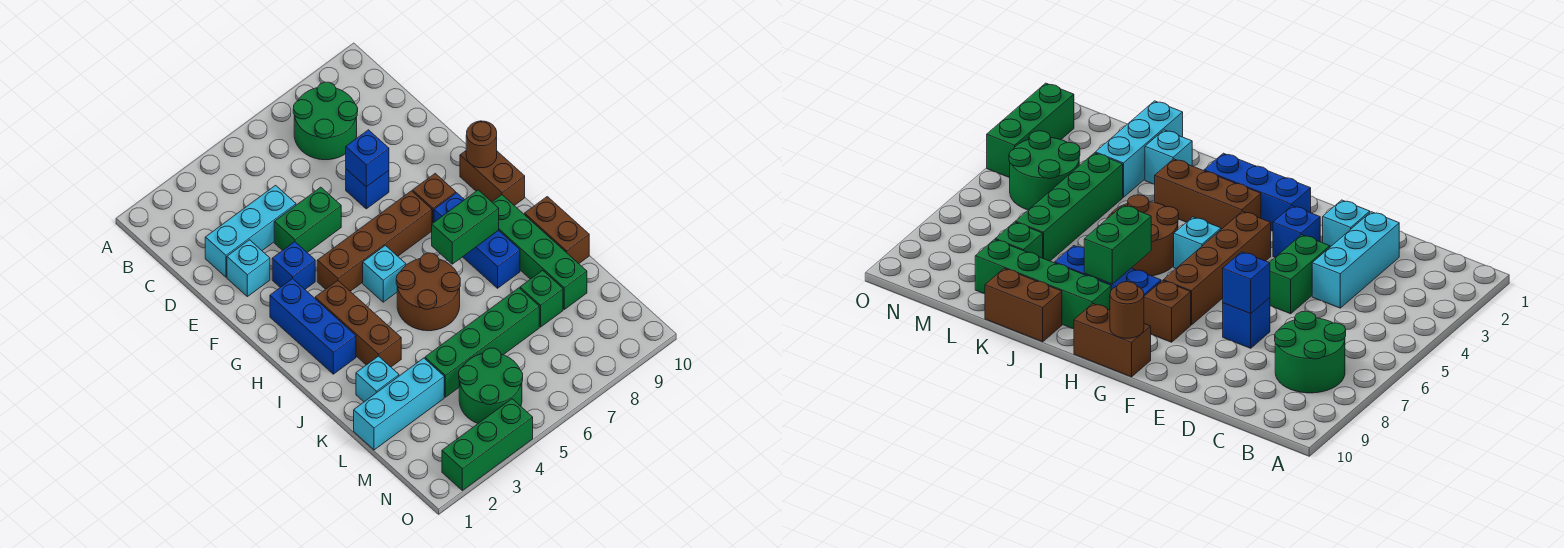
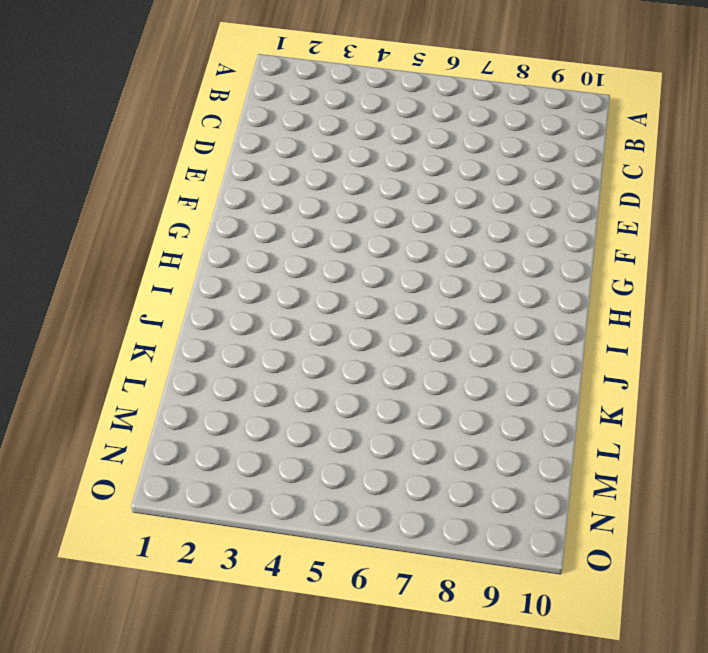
none -> green 2x2 round brick [293,82,358,160]
none -> cyan 1x3 brick [205,185,296,277]
none -> cyan 1x1 brick [227,240,270,297]

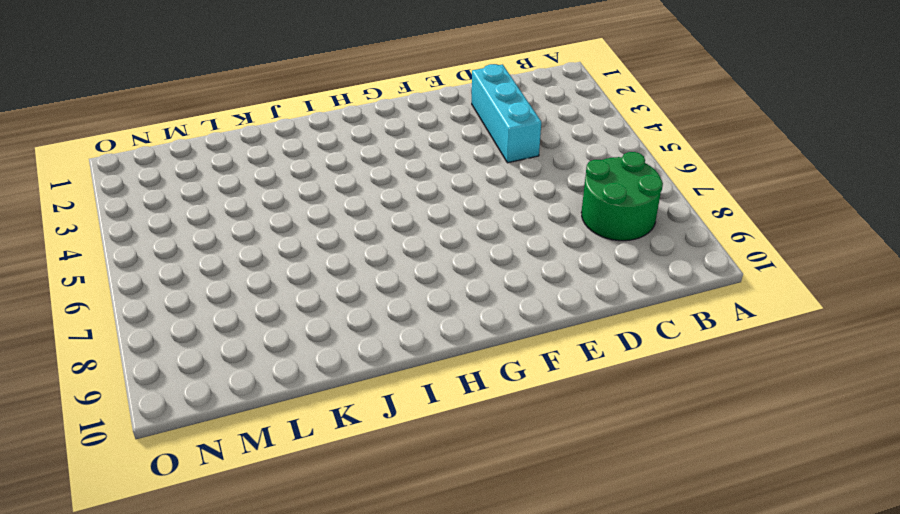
none -> cyan 1x1 brick [227,240,270,297]
none -> green 1x2 brick [274,187,341,252]
none -> blue 1x1 brick [346,169,389,209]

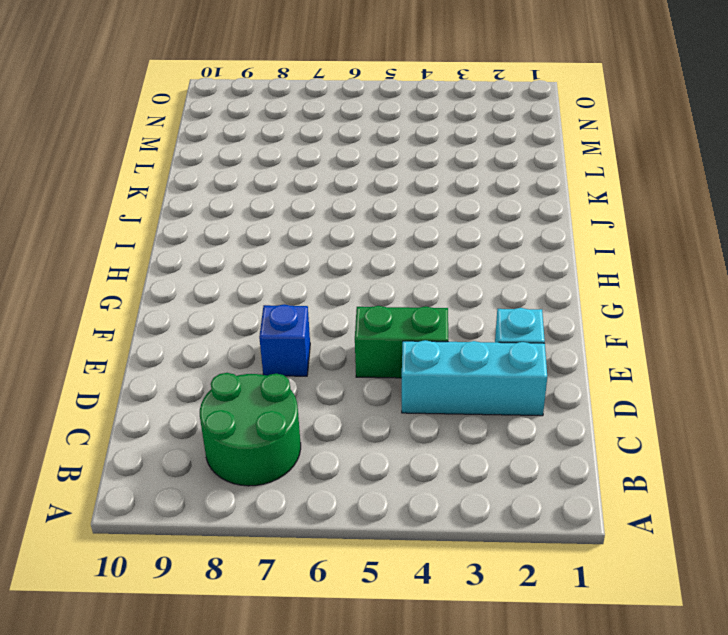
none -> blue 1x1 brick [272,242,315,289]
none -> blue 1x3 brick [270,278,356,374]
none -> brown 1x4 brick [317,191,432,291]

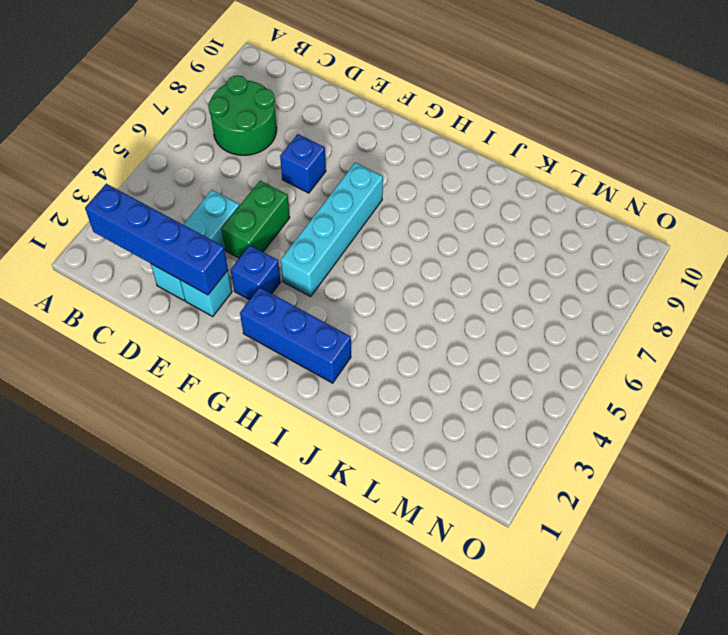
blue 1x4 brick [85,184,228,295] -> none
cyan 1x4 brick [281,162,383,296] -> brown 1x4 brick [317,191,432,291]
none -> brown 1x1 brick [413,173,456,223]
none -> brown 1x2 brick [460,151,525,206]
none -> brown 1x3 brick [315,281,401,367]

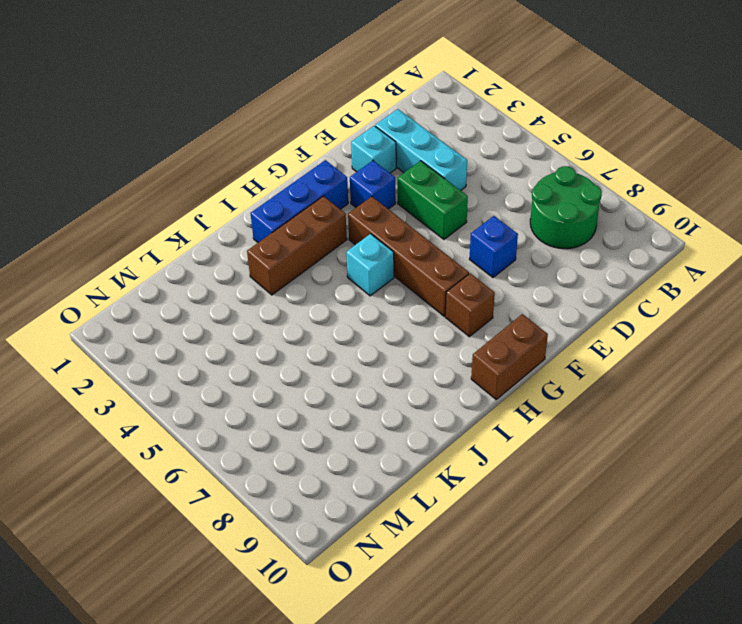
none -> blue 1x3 brick [434,193,520,288]
none -> brown 2x2 round brick [396,253,460,331]
none -> green 1x4 brick [492,195,587,309]

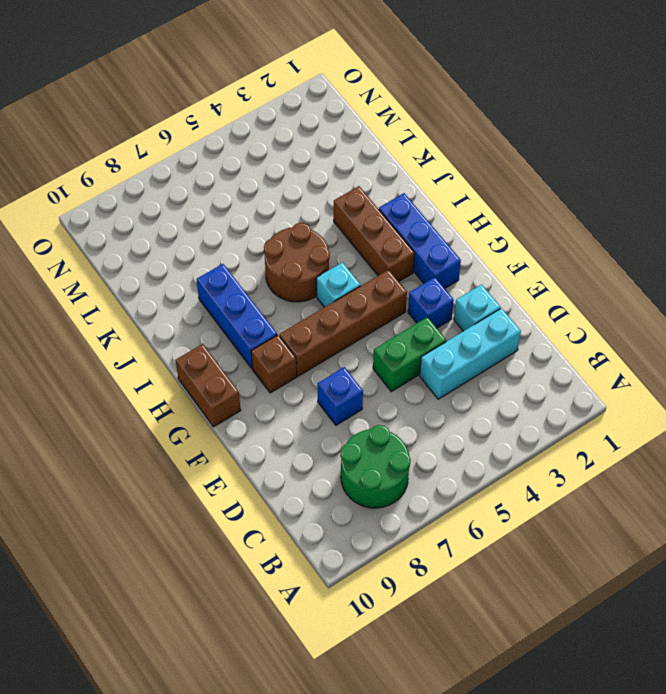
none -> green 1x4 brick [492,195,587,309]
none -> brown 1x2 brick [525,197,589,264]
none -> cyan 1x1 brick [356,356,399,402]

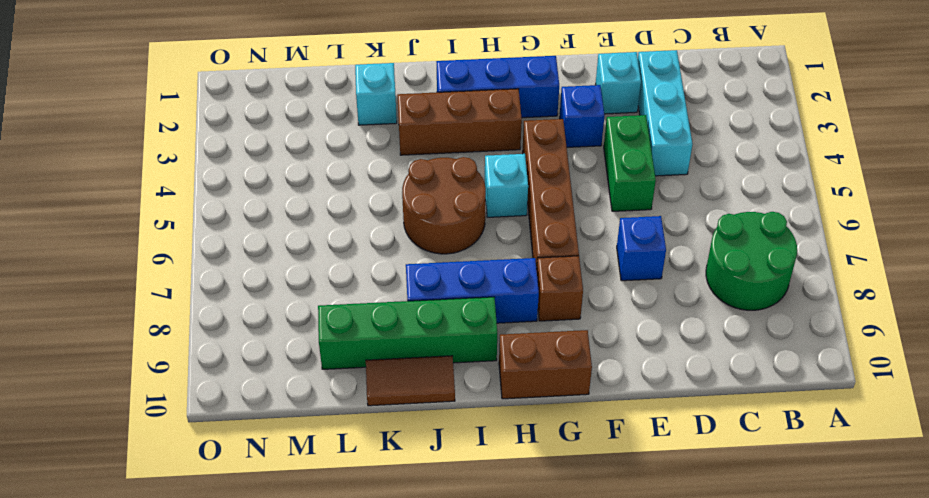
brown 1x2 tile [366,356,455,406] -> brown 1x2 brick [525,197,589,264]
none -> cyan 1x3 brick [354,358,444,450]
none -> green 1x4 brick [425,288,539,397]
none -> green 1x1 brick [520,270,563,327]

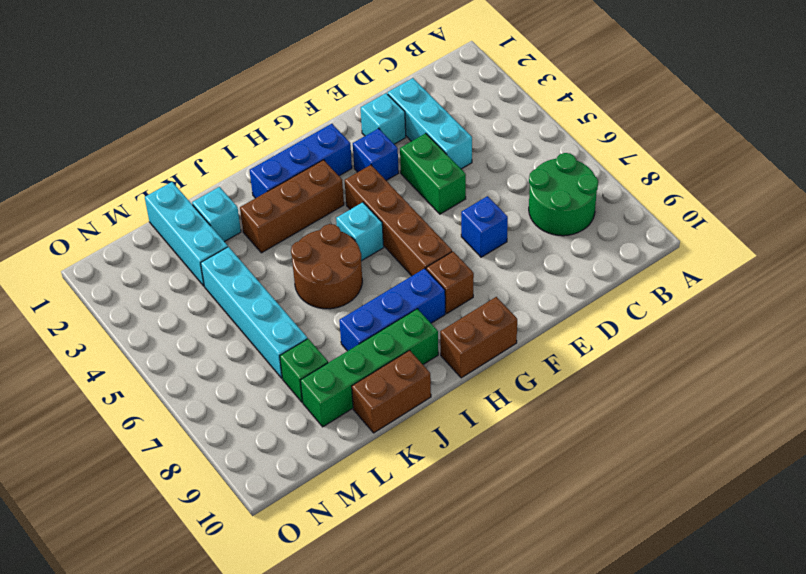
cyan 1x4 brick [201,247,307,378] -> green 1x4 brick [425,288,539,397]
none -> green 2x2 round brick [459,348,523,423]
none -> green 1x3 brick [442,399,533,490]
none -> blue 1x1 brick [346,130,389,187]

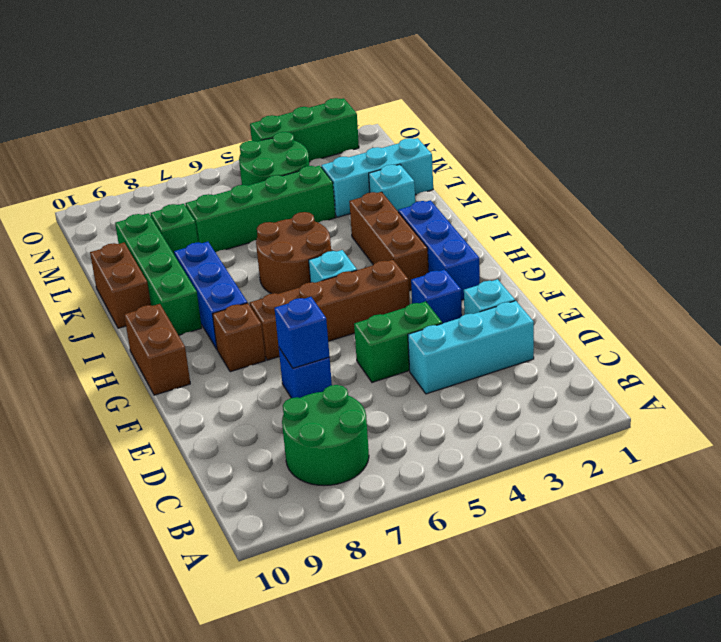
none -> brown 1x1 round brick [466,121,497,168]
none -> green 1x2 brick [432,190,499,264]

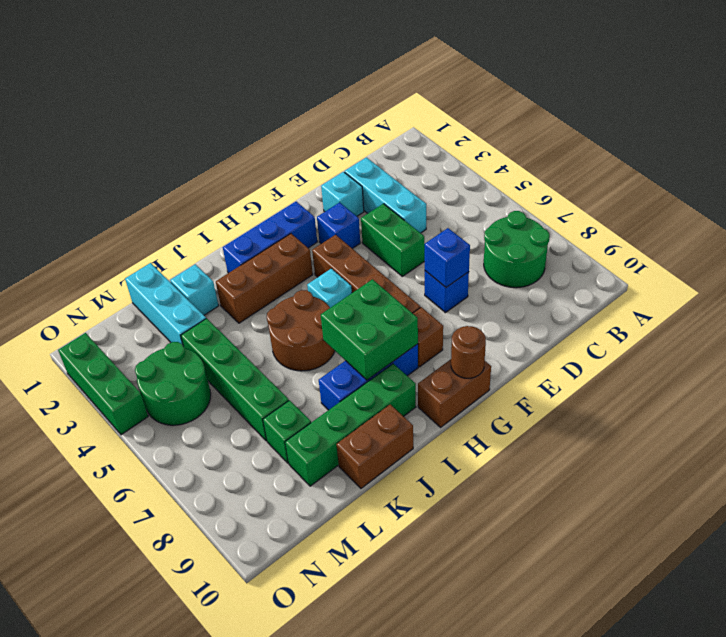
green 2x2 brick [321,279,418,380] -> green 1x2 brick [432,190,499,264]

